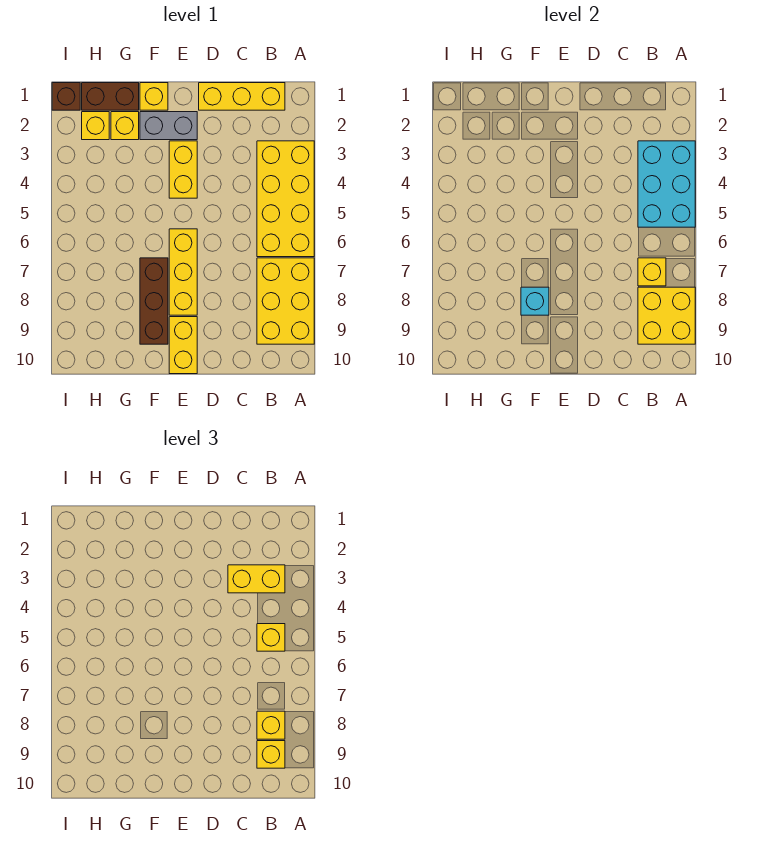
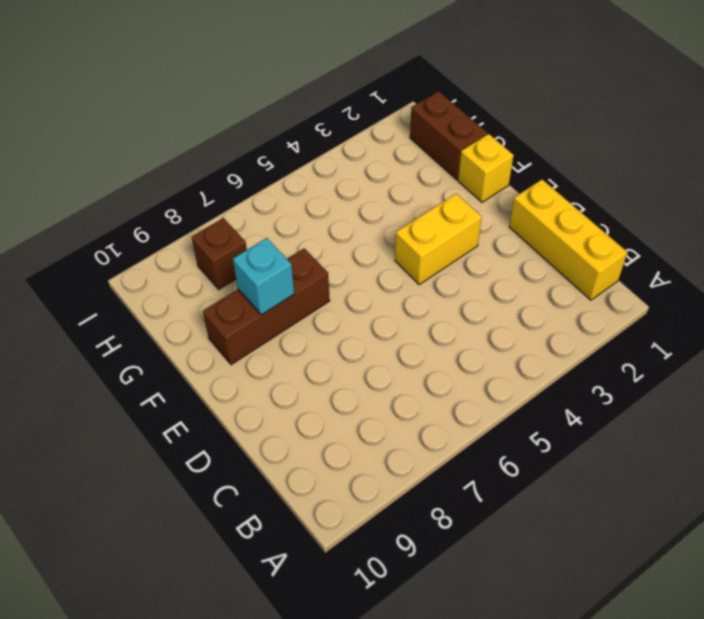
brown 1x1 brick [191,218,247,289] -> brown 1x1 brick moved to [52,83,80,110]
none -> yellow 2x4 brick [257,141,314,257]
none -> yellow 2x3 brick [257,258,314,344]
none -> grey 1x2 brick [140,112,197,140]

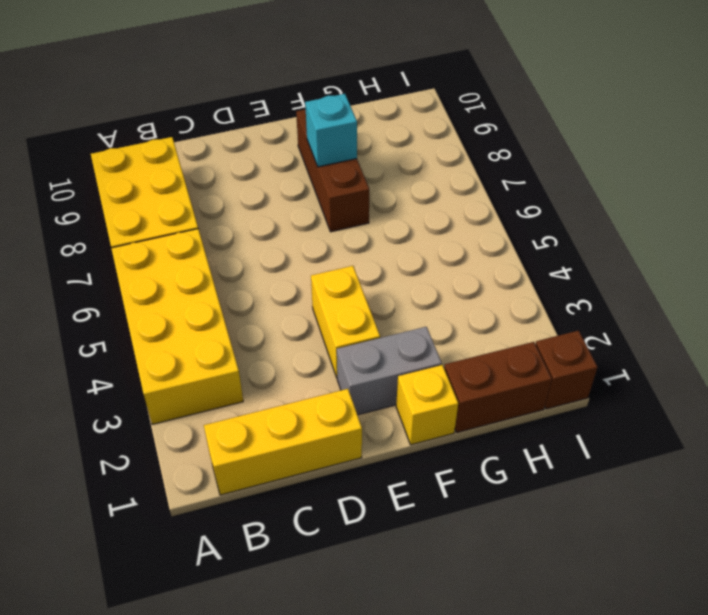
none -> yellow 1x3 brick [169,229,197,315]
none -> yellow 1x2 brick [169,317,197,374]
none -> yellow 1x1 brick [111,112,139,140]

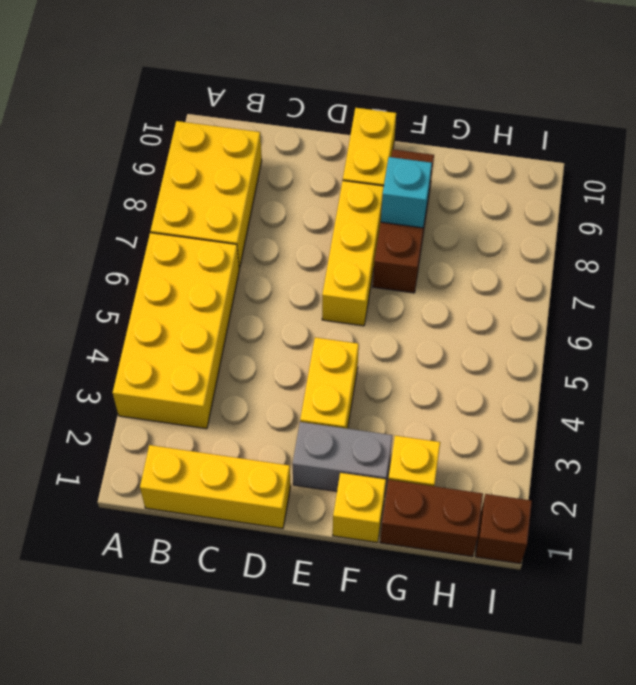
none -> yellow 1x1 brick [82,112,109,140]
none -> cyan 2x3 brick [638,141,695,227]
none -> yellow 2x2 brick [638,287,695,344]

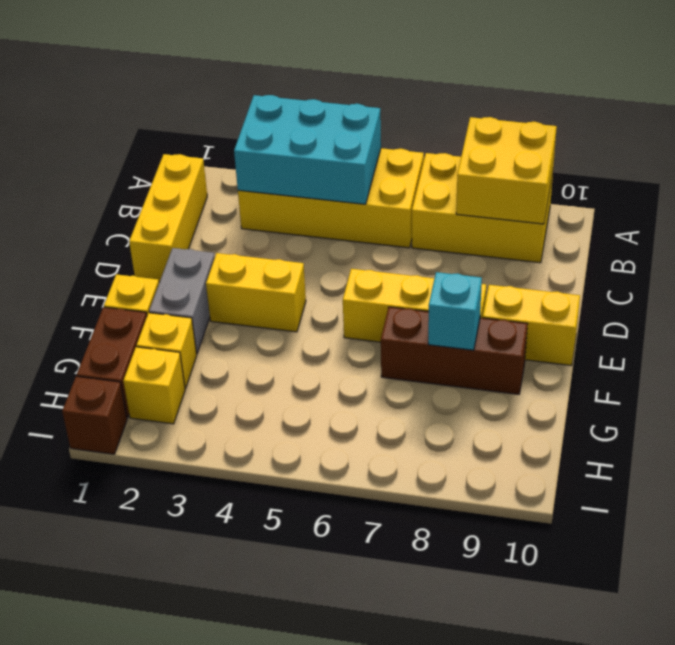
none -> yellow 1x1 brick [638,258,666,286]
none -> yellow 1x2 brick [228,565,285,593]
none -> yellow 1x1 brick [257,624,285,651]

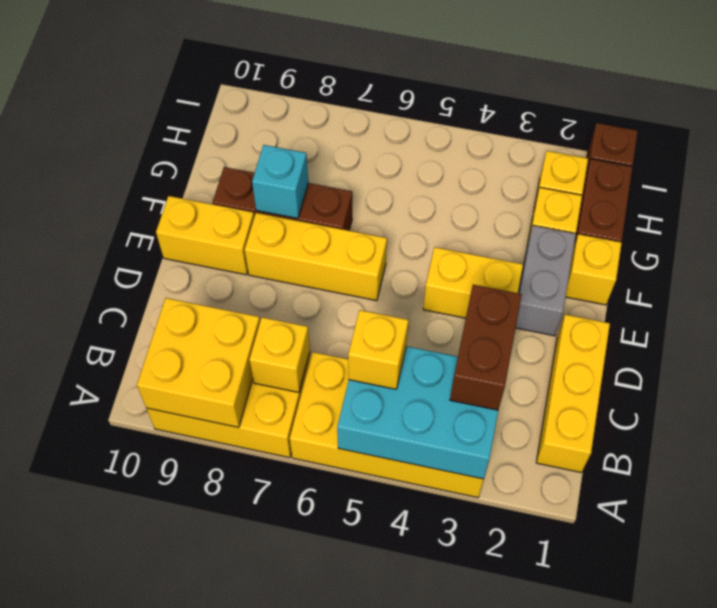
brown 1x2 brick [450,285,522,410] -> yellow 1x2 brick [228,565,285,593]
none -> yellow 1x1 brick [257,711,285,739]
none -> yellow 1x1 brick [257,741,285,768]

